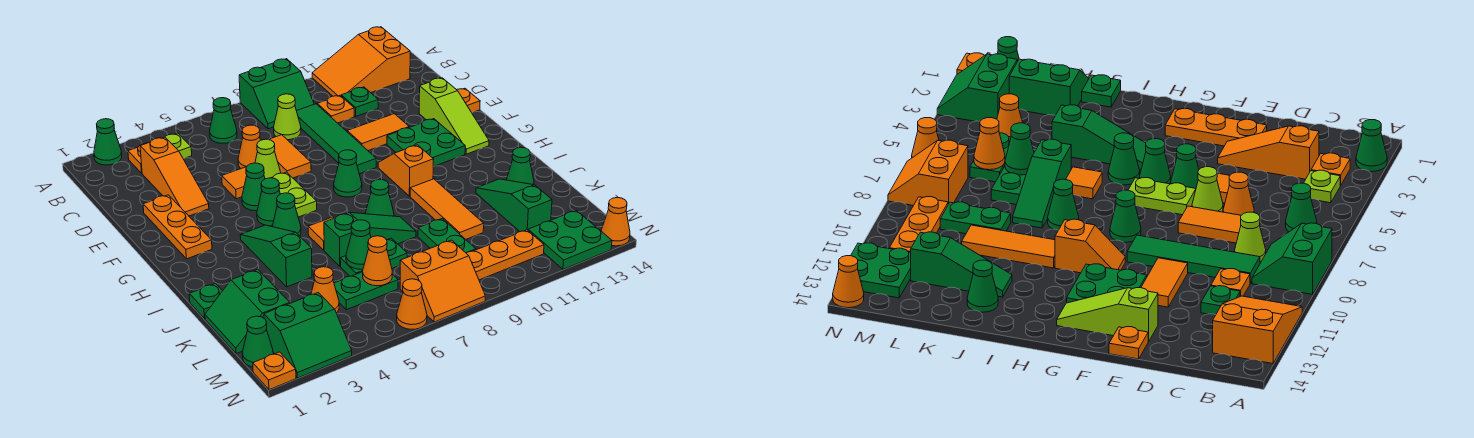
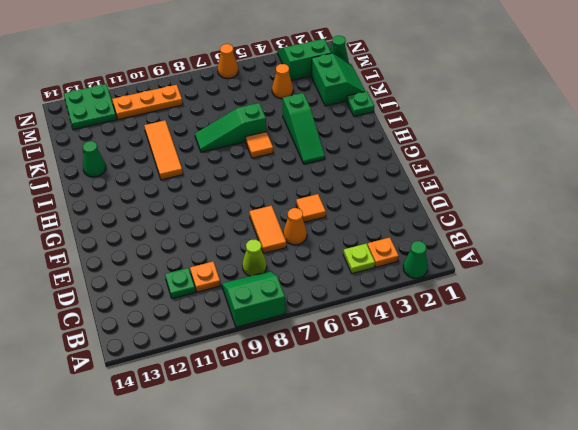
none -> orange 2x3 slope [312,27,410,96]
none -> green 1x1 cone [210,98,237,143]
none -> orange 1x3 slope [140,137,209,216]
none -> green 1x4 tile [297,104,376,174]

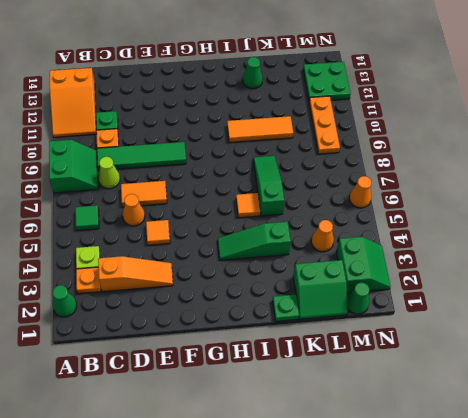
green 1x1 tile [75,205,99,231] -> green 1x1 cone [210,98,237,143]
none -> orange 1x3 plate [143,195,212,259]
none -> lime 1x1 cone [255,139,281,179]
none -> orange 1x2 tile [347,114,409,151]
none -> lime 1x3 slope [419,78,489,154]

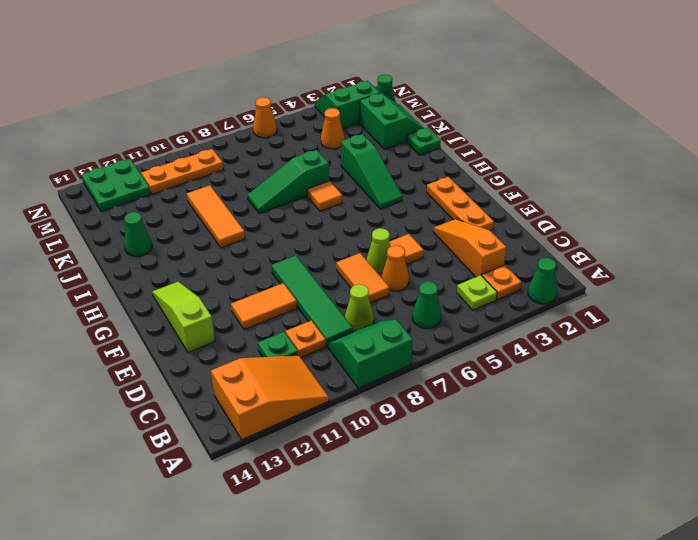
none -> orange 1x1 plate [457,88,480,113]
none -> green 1x1 cone [242,163,265,211]
none -> lime 1x2 plate [272,172,317,217]
none -> green 2x2 plate [387,119,465,167]

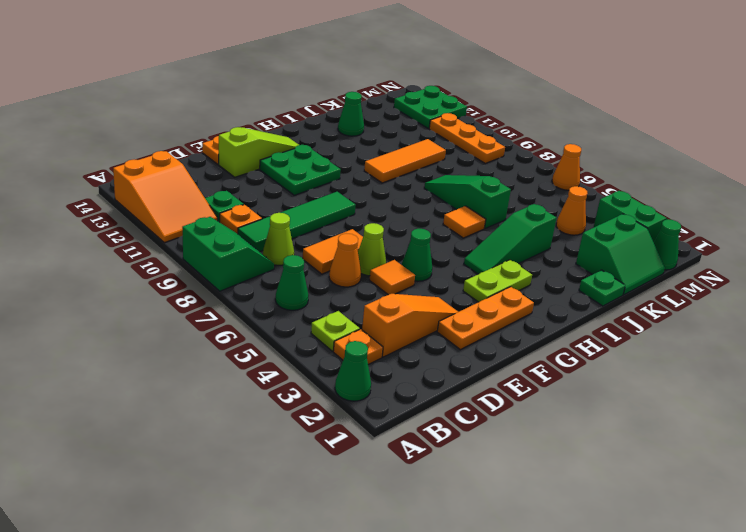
lime 1x2 plate [463,260,532,302] -> lime 1x2 plate moved to [272,172,317,217]
none -> orange 1x2 tile [347,114,409,151]
none -> green 1x1 cone [257,178,280,226]
none -> green 1x1 cone [334,150,362,197]
none -> orange 1x2 slope [378,145,434,196]

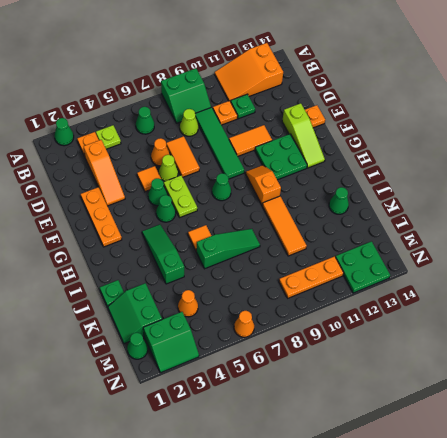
none -> green 1x1 cone [272,193,301,236]
none -> green 1x1 cone [365,179,394,216]
none -> green 1x3 slope [476,179,552,232]
none -> green 1x2 plate [340,238,407,276]

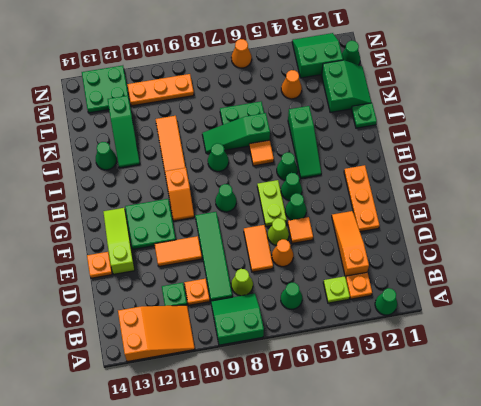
none -> green 1x2 plate [418,219,476,253]
none -> green 1x2 plate [334,272,398,310]
none -> orange 2x2 slope [400,240,485,322]
none -> orange 1x1 plate [253,352,296,390]

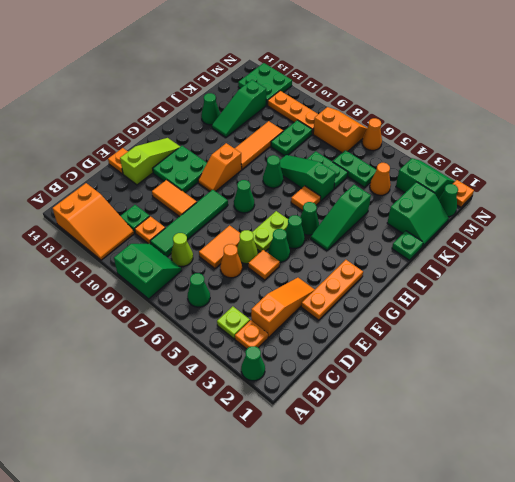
none -> orange 1x1 cone [601,198,630,246]
none -> green 1x1 cone [346,220,371,269]
none -> orange 1x1 cone [363,236,392,286]

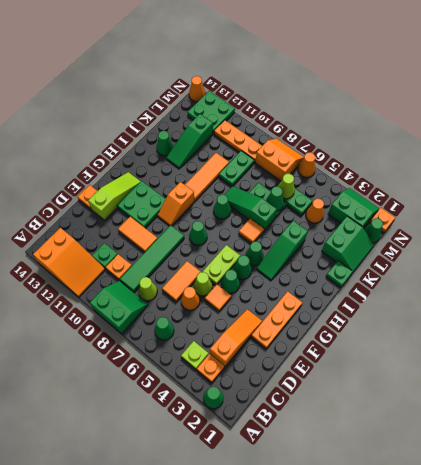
lime 1x1 cone [278,174,295,199] -> orange 1x1 cone [363,236,392,286]

